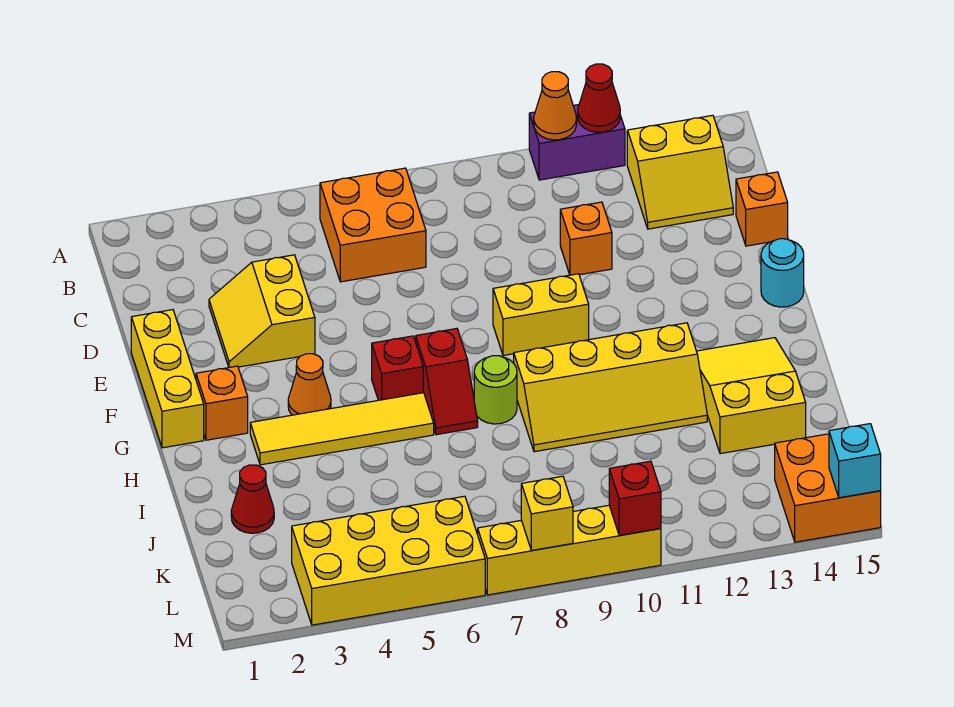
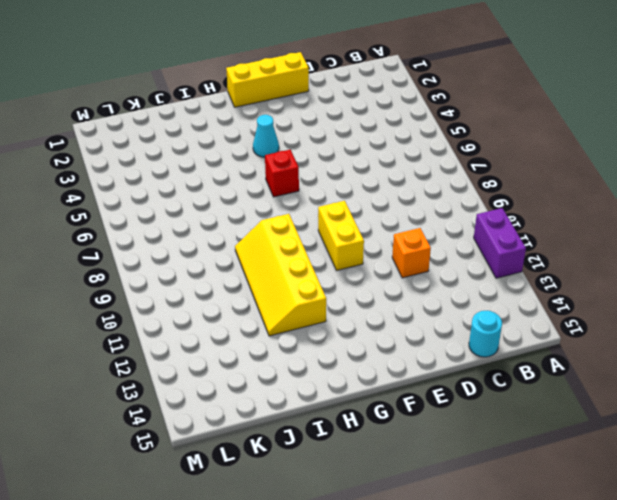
cyan 1x1 round brick [469,311,502,357] -> cyan 1x1 round brick moved to [761,239,804,307]
cyan 1x1 cone [253,115,279,157] -> orange 1x1 cone [288,354,331,415]
none -> orange 2x2 brick [320,168,426,282]
none -> yellow 2x2 slope [627,115,733,229]
none -> yellow 2x2 slope [209,255,315,367]

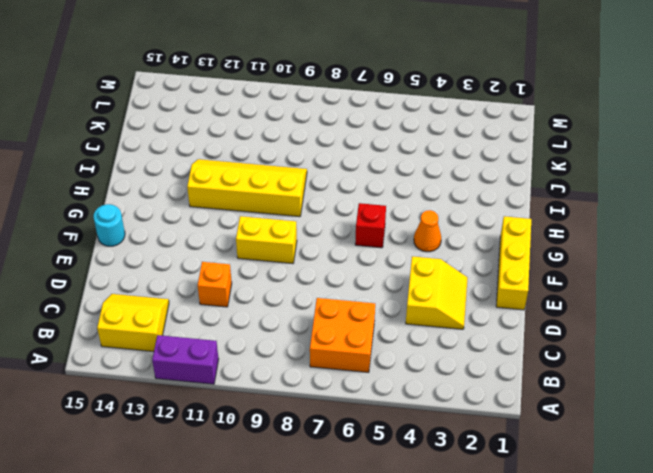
none -> orange 1x1 brick [736,172,788,246]
none -> orange 1x1 brick [196,366,248,440]
none -> red 1x2 slope [416,329,478,435]

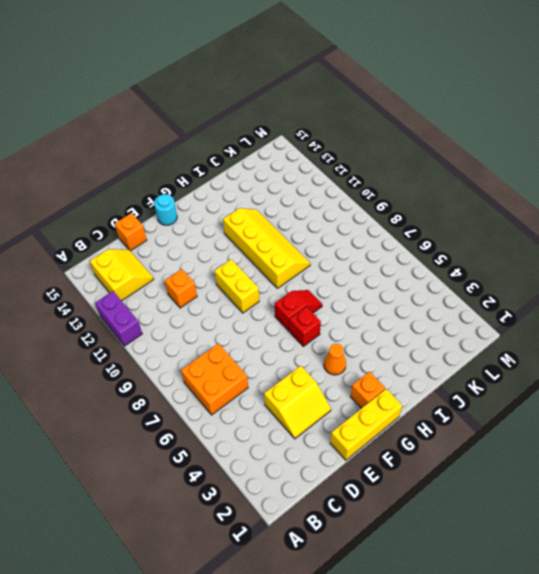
none -> yellow 1x4 tile [250,393,434,465]
none -> lime 1x1 round brick [474,356,517,424]
none -> yellow 2x3 slope [697,338,806,454]

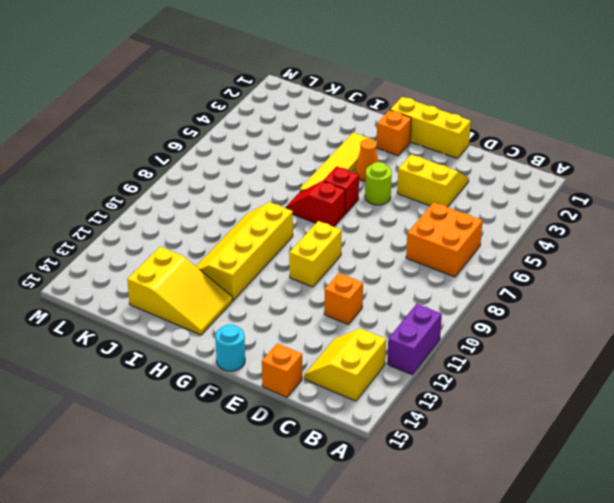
lime 1x1 round brick [365,162,392,205] -> lime 1x1 round brick moved to [474,356,517,424]
none -> red 1x1 cone [231,465,274,533]
none -> yellow 2x4 brick [292,496,485,625]
none -> orange 2x2 brick [775,434,881,542]

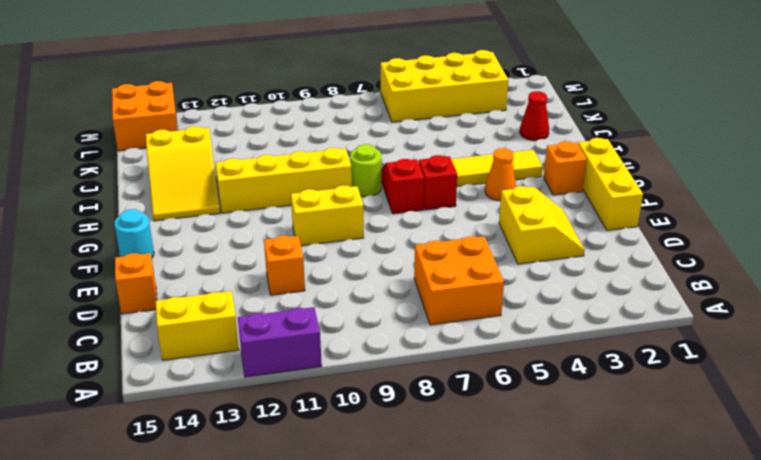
none -> yellow 1x4 brick [478,505,661,595]
none -> orange 1x1 cone [534,72,577,140]
none -> red 1x1 cone [578,64,620,132]

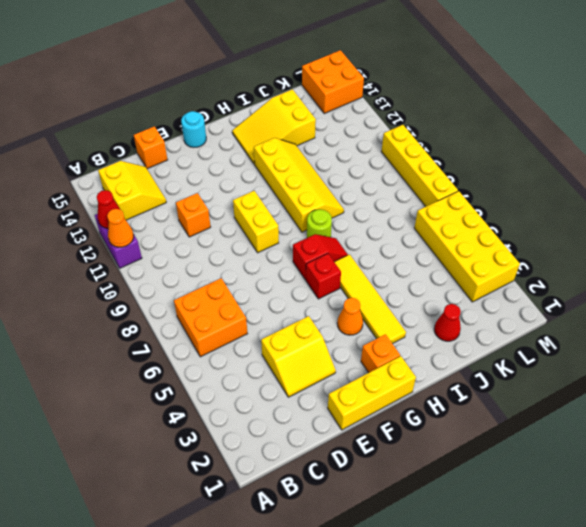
none -> yellow 1x1 brick [521,476,573,550]
none -> red 1x1 brick [609,461,661,535]
none -> cyan 1x1 brick [829,424,881,498]

